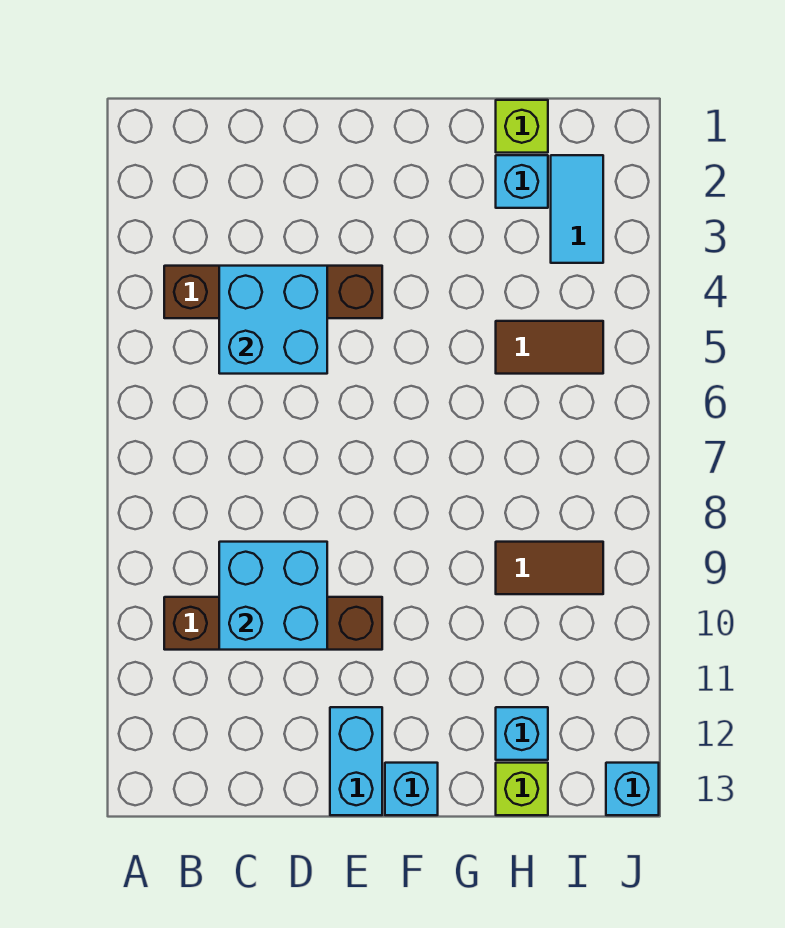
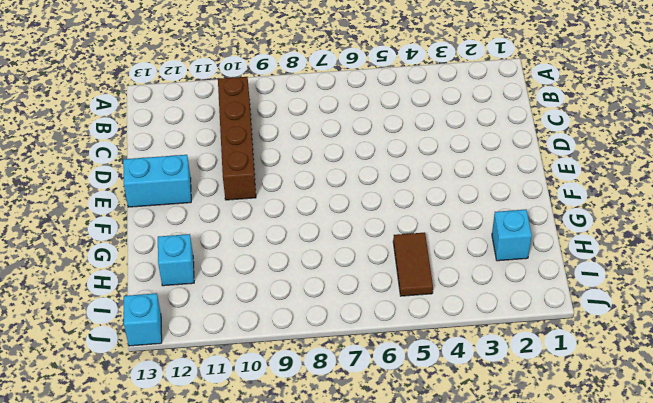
none -> brown 1x4 brick [164,266,382,318]
none -> cyan 1x1 brick [385,763,438,815]
none -> lime 1x1 brick [496,100,548,153]

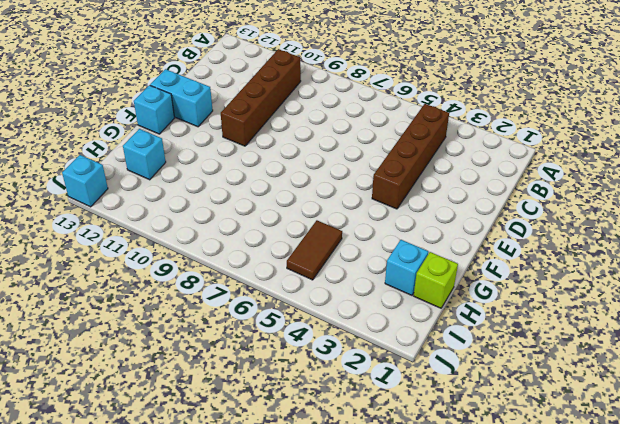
none -> brown 1x2 tile [496,542,603,594]
none -> lime 1x1 brick [496,763,548,815]
none -> cyan 1x2 tile [551,155,603,263]

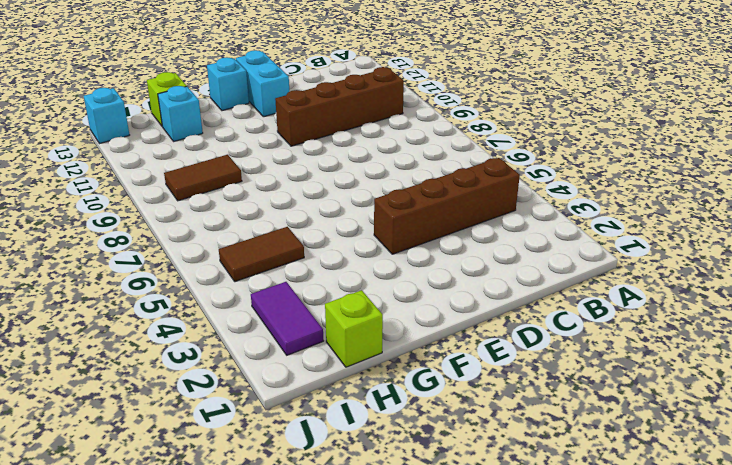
purple 1x2 tile [251,282,323,355] -> cyan 1x2 tile [551,155,603,263]
none -> cyan 1x1 brick [496,155,548,208]
none -> cyan 2x2 brick [219,266,327,374]
none -> cyan 2x2 brick [219,542,327,650]

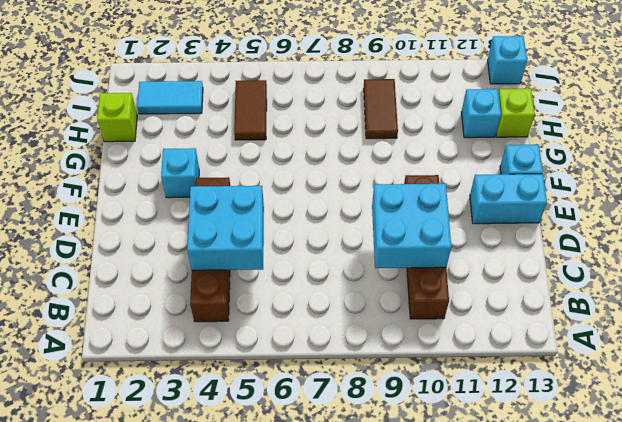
cyan 1x1 brick [161,148,199,198] -> cyan 1x1 brick moved to [496,155,548,208]

